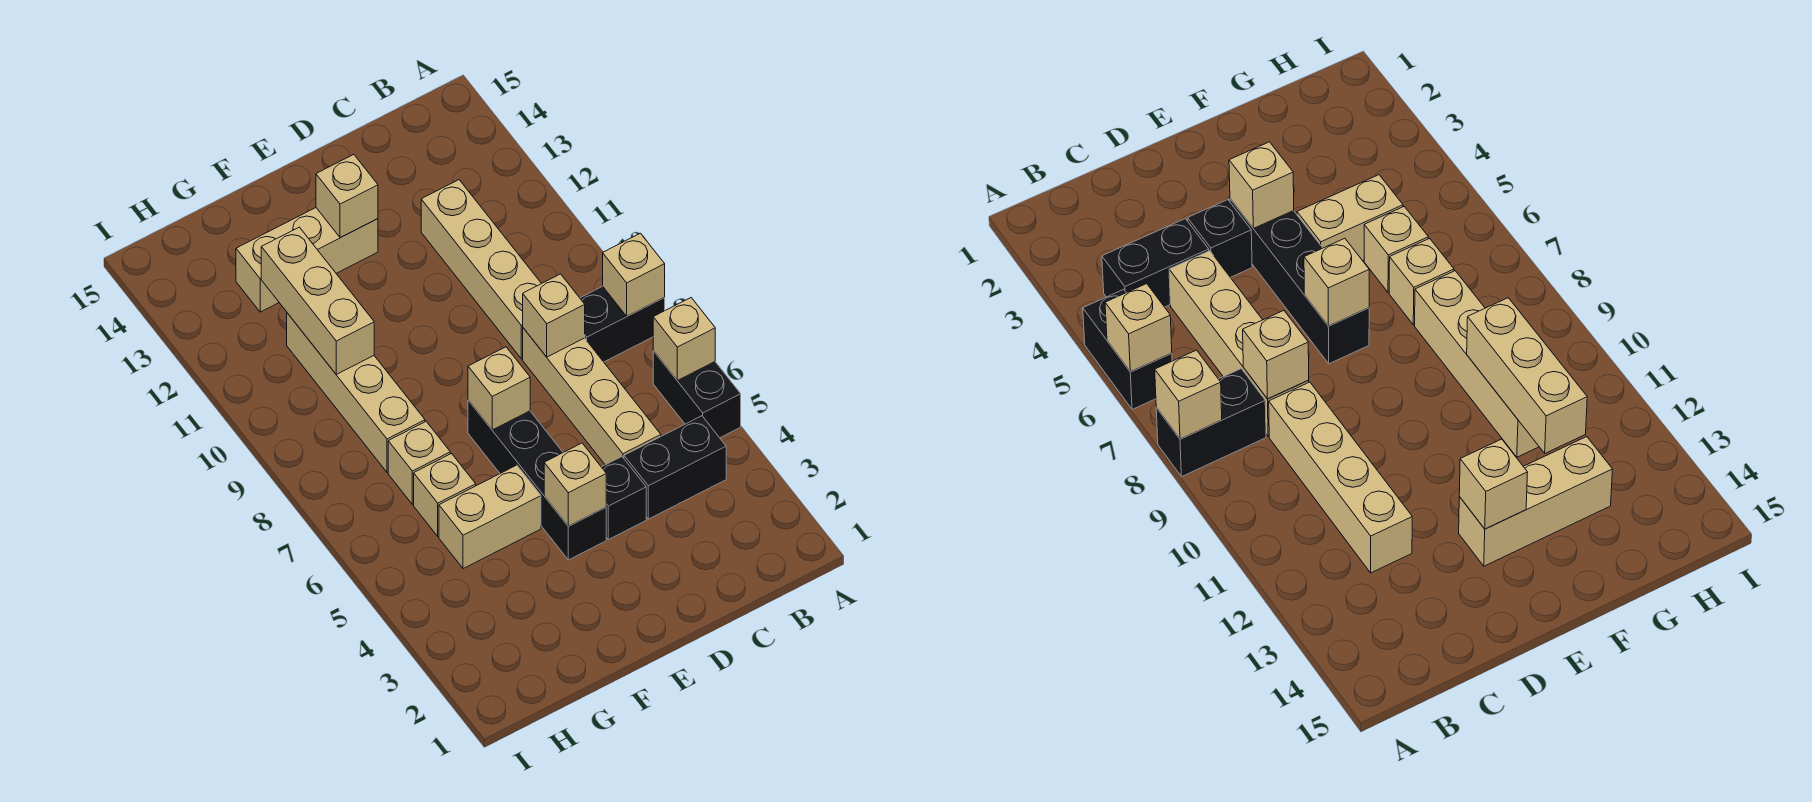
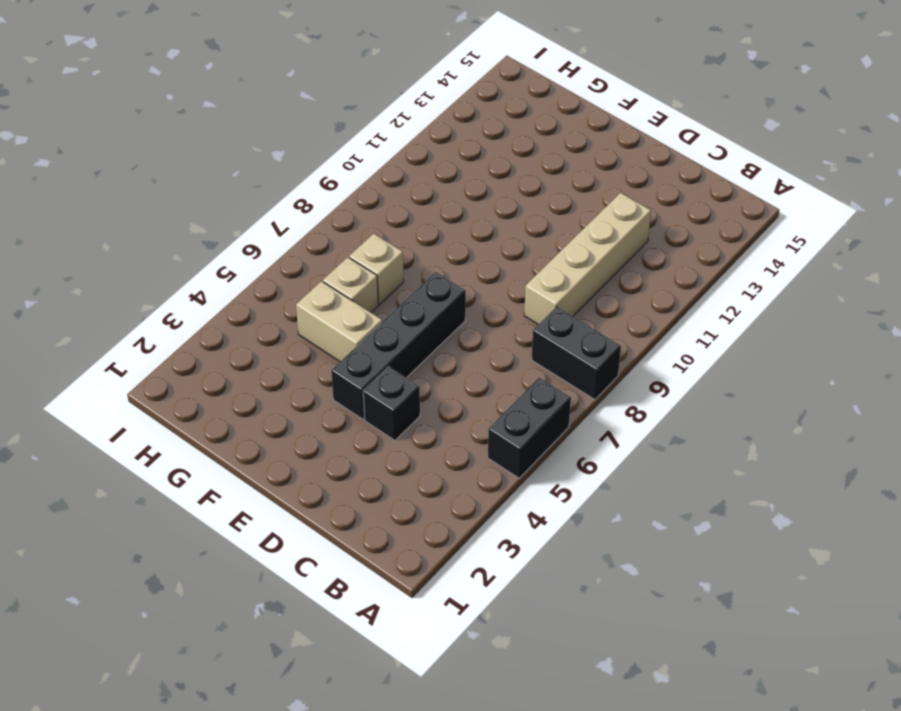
none -> black 1x2 brick [624,416,726,519]
none -> tan 1x4 brick [523,328,661,465]
none -> tan 1x3 brick [236,208,378,312]

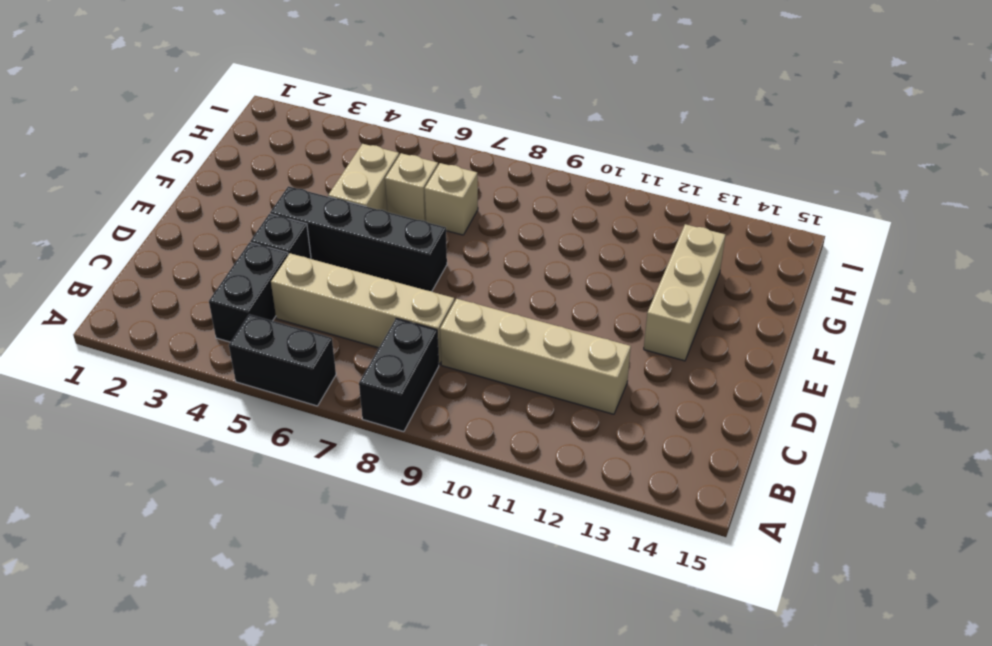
none -> tan 1x4 brick [287,313,425,472]
none -> tan 1x1 brick [653,298,715,380]
none -> tan 1x1 brick [603,233,665,316]

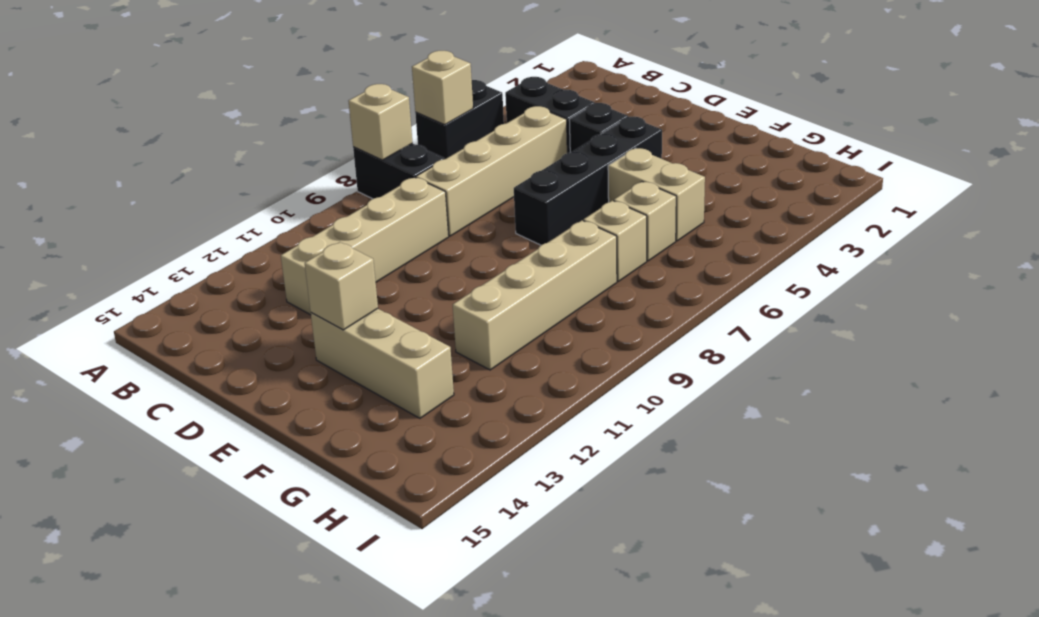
none -> tan 1x1 brick [523,274,585,357]
none -> tan 1x1 brick [544,443,606,526]
none -> tan 1x1 brick [468,347,530,430]

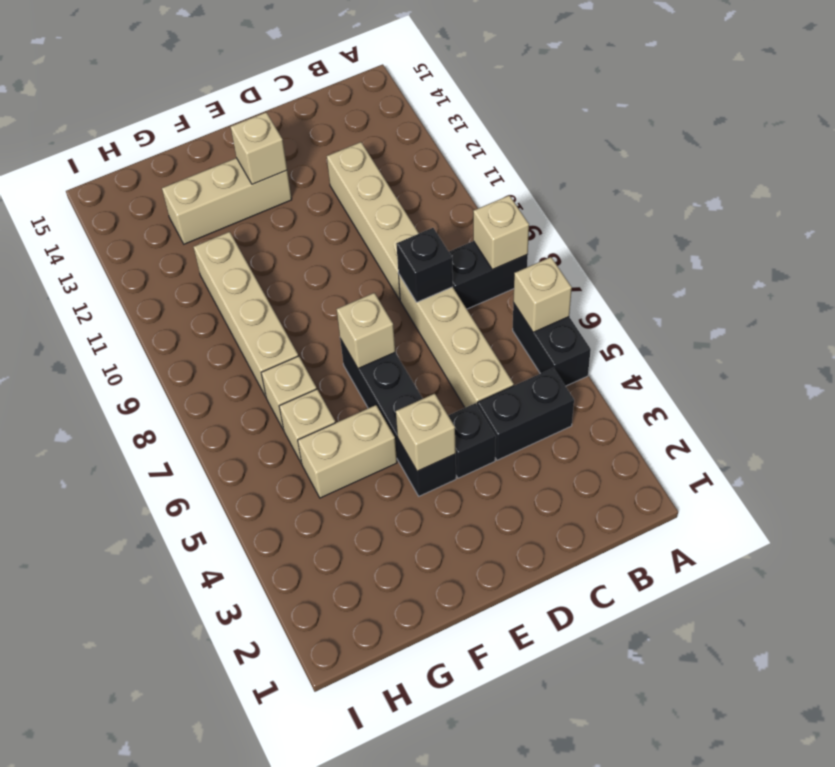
black 1x1 brick [396,228,453,302] -> tan 1x1 brick [523,274,585,357]
none -> tan 1x3 brick [261,227,374,374]

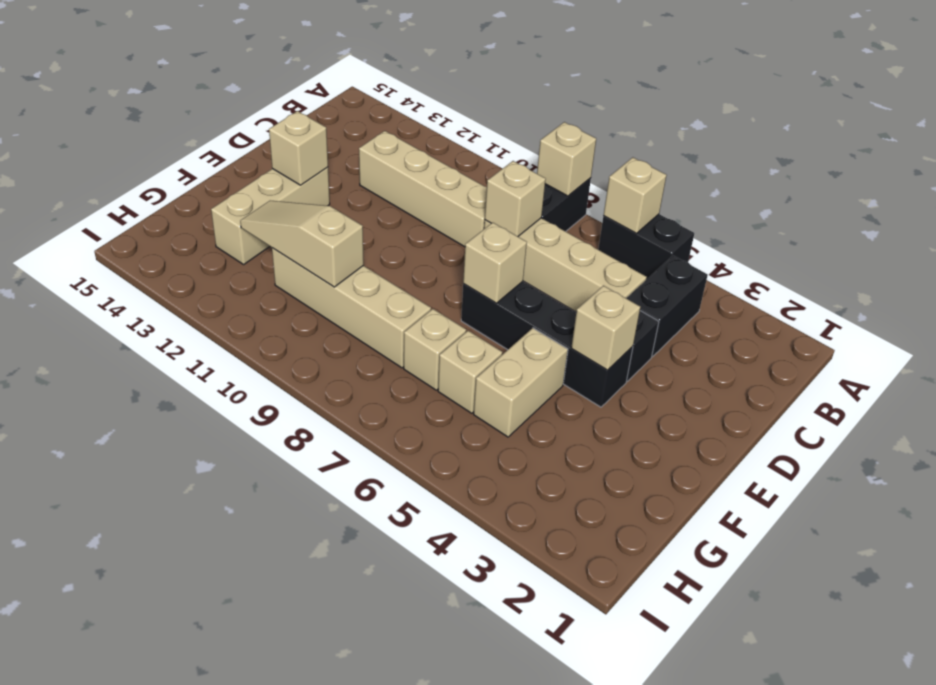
tan 1x3 slope [240,201,364,287] -> tan 1x3 brick [261,227,374,374]

